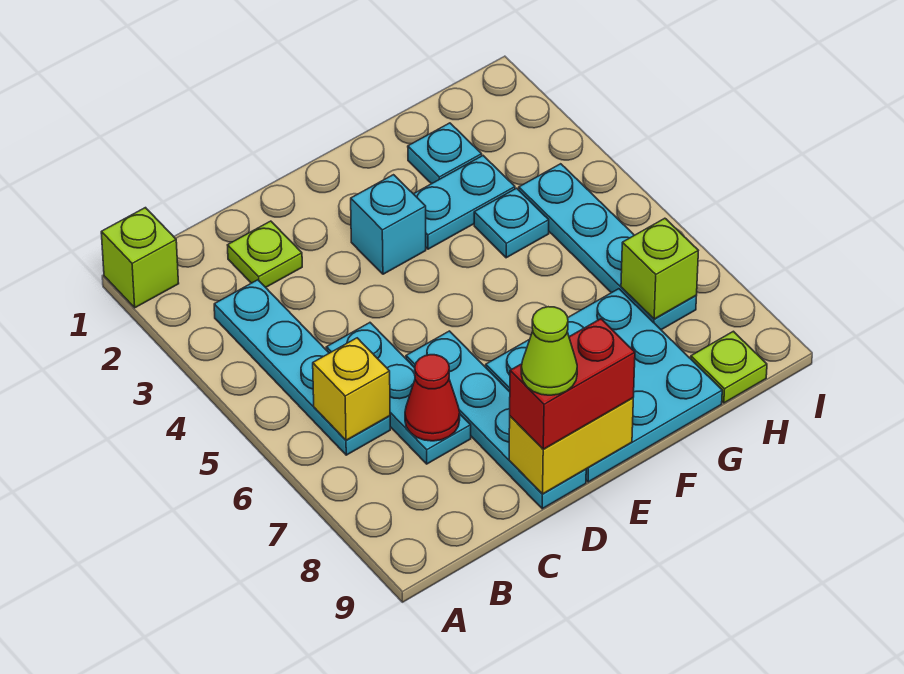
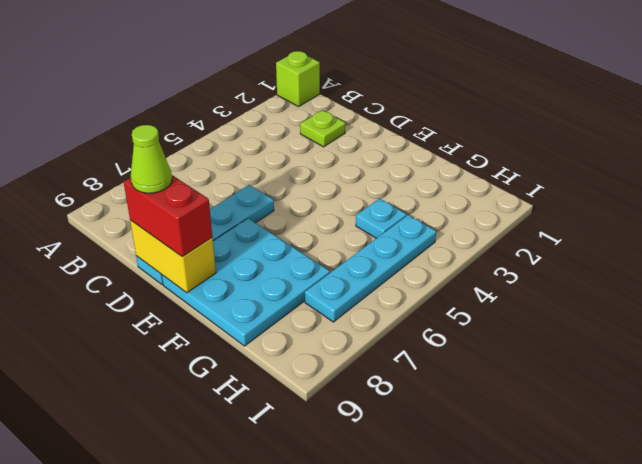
none -> cyan 1x4 plate [214,280,390,455]
none -> cyan 1x3 plate [326,323,471,464]
none -> cyan 1x1 brick [351,175,426,274]

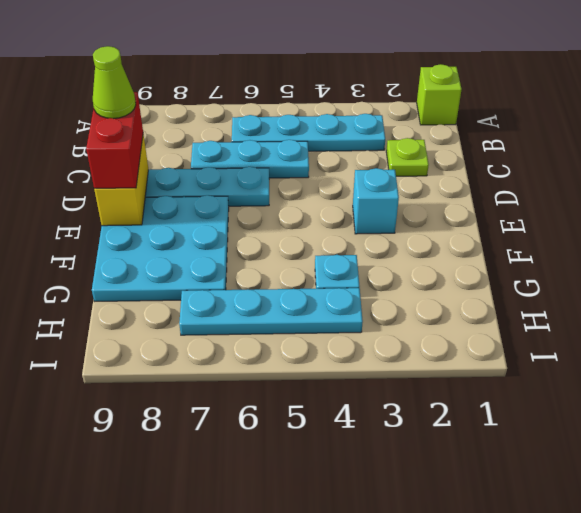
none -> cyan 1x2 plate [414,156,515,249]
none -> cyan 1x1 plate [408,123,482,184]
none -> lime 1x1 plate [691,331,767,403]

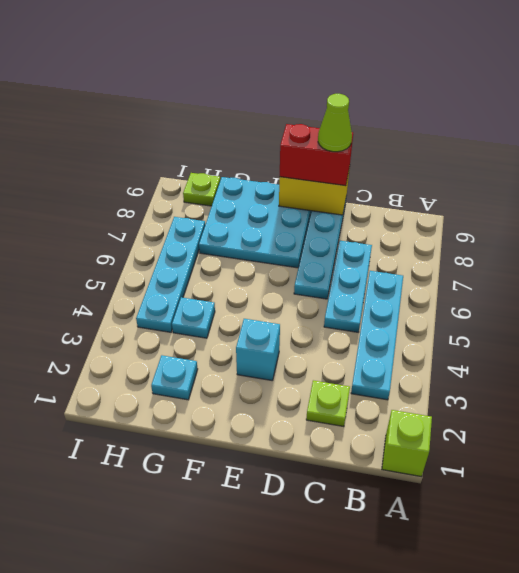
none -> cyan 1x2 plate [414,156,515,249]
none -> yellow 1x1 brick [313,338,390,440]
none -> red 1x1 cone [405,355,460,441]

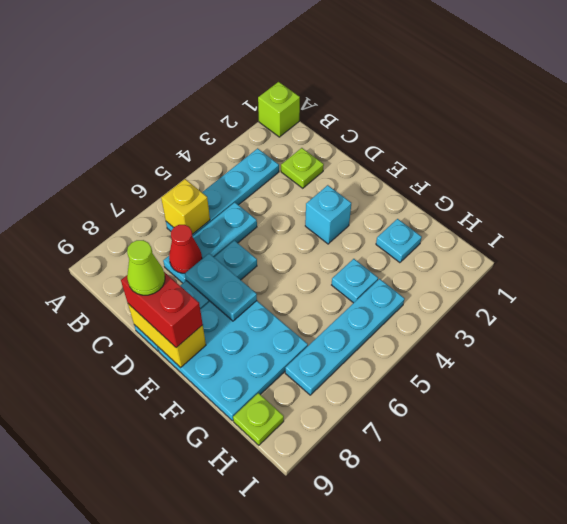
cyan 1x2 plate [185,254,257,321] -> cyan 1x2 plate moved to [414,156,515,249]
none -> lime 1x1 brick [621,218,698,319]

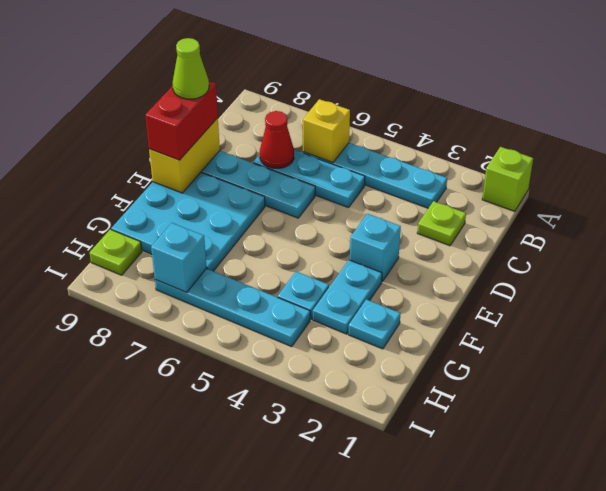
cyan 1x1 brick [151,223,207,292] -> lime 1x1 brick [621,218,698,319]

